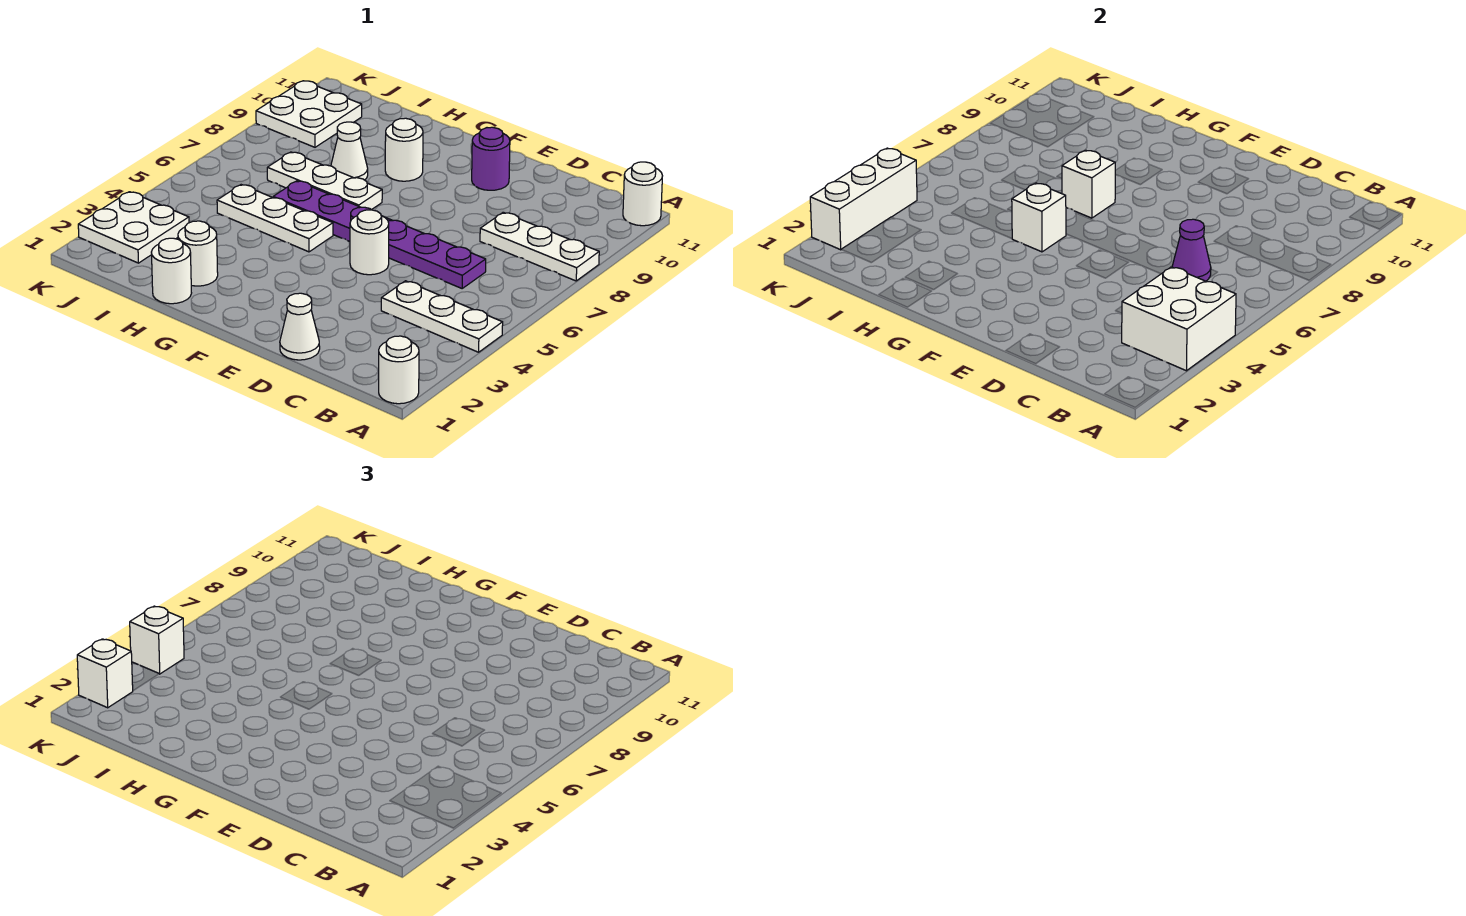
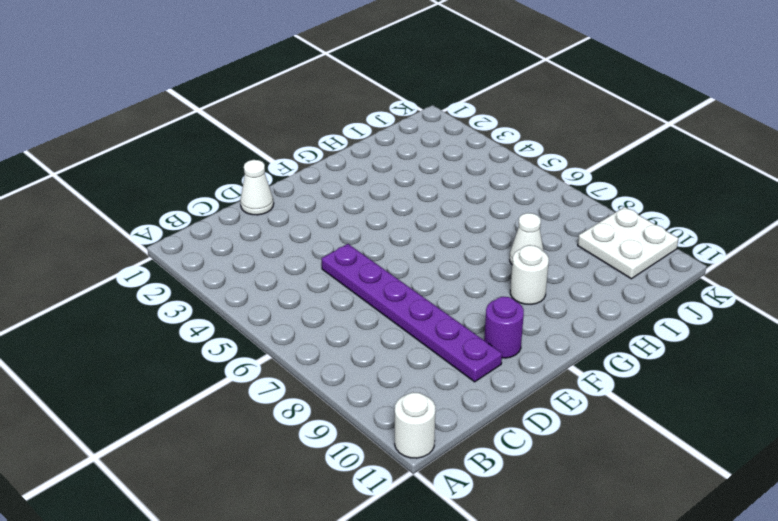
purple 1x6 plate [322,244,502,382] -> purple 1x6 plate turned to [273,181,486,288]
none -> white 1x1 round brick [379,336,419,404]
none -> white 1x3 plate [381,281,503,352]
none -> white 1x3 plate [480,212,599,281]

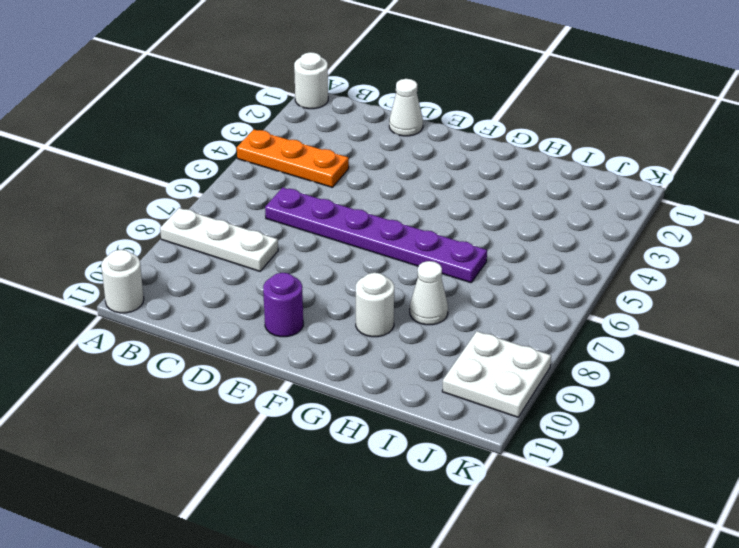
orange 1x3 plate [237,130,349,187] -> white 1x3 plate [381,281,503,352]
none -> white 1x1 round brick [350,210,389,275]
none -> white 1x3 plate [217,185,333,252]
none -> white 1x3 plate [267,152,382,210]

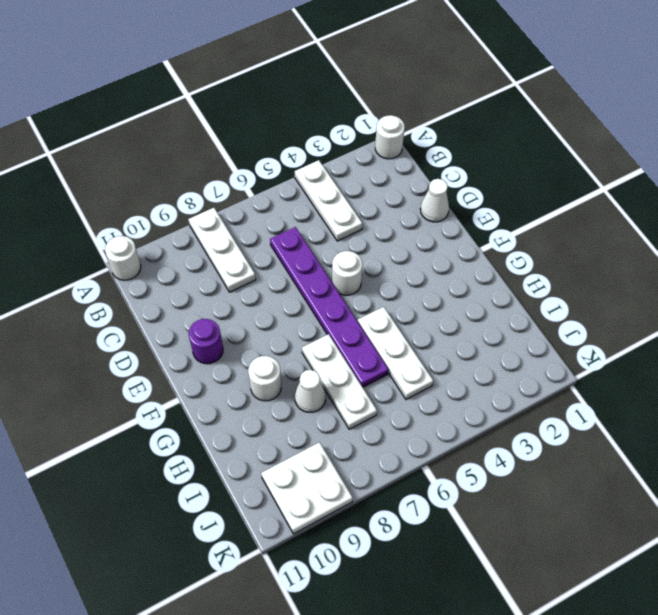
none -> white 1x1 round brick [151,238,191,304]
none -> white 1x1 round brick [178,221,218,286]
none -> white 2x2 plate [78,192,189,263]

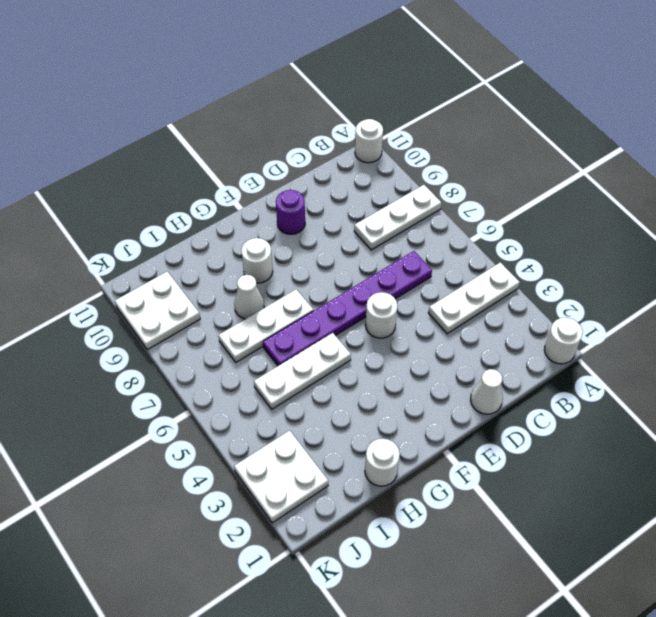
none -> white 1x1 round brick [178,221,218,286]
none -> white 2x2 brick [1122,267,1236,371]
none -> purple 1x1 cone [1172,219,1211,281]

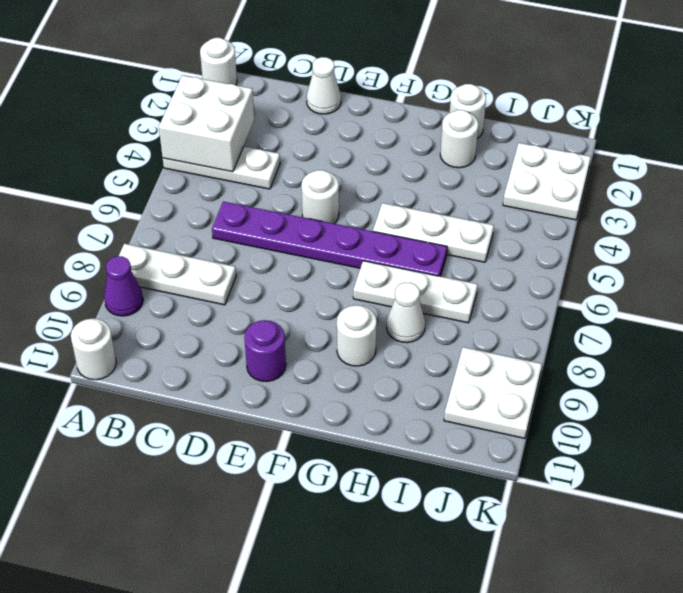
purple 1x1 cone [104,256,143,316] -> purple 1x1 cone moved to [1172,219,1211,281]
none -> white 1x1 brick [1012,183,1066,252]
none -> white 1x1 brick [1062,150,1116,218]
none -> white 1x3 brick [810,148,917,250]

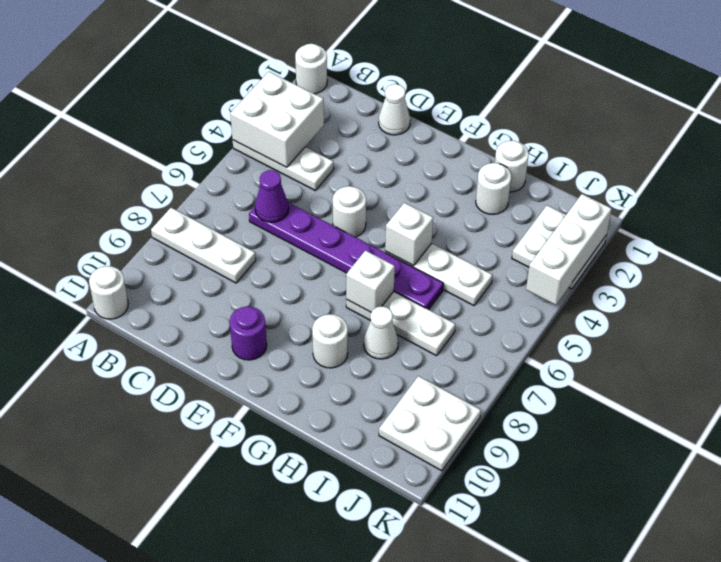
none -> white 1x1 brick [77,639,133,708]
none -> white 1x1 brick [130,606,184,674]

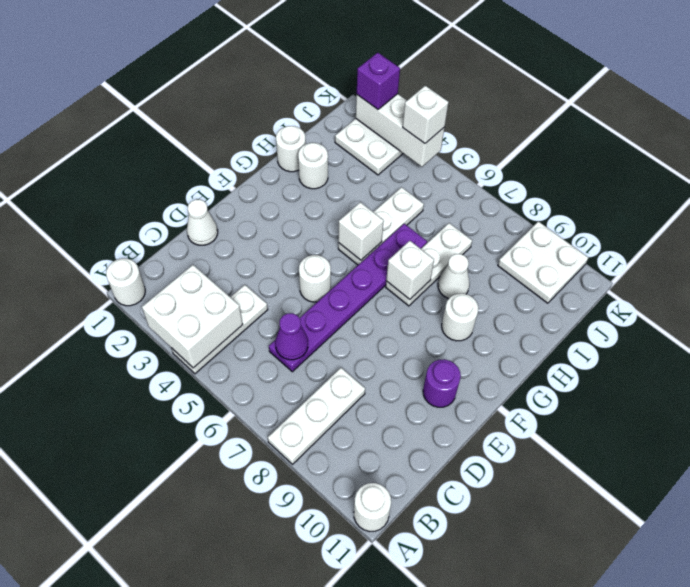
purple 1x1 brick [357,53,400,109] -> white 1x1 brick [77,639,133,708]

